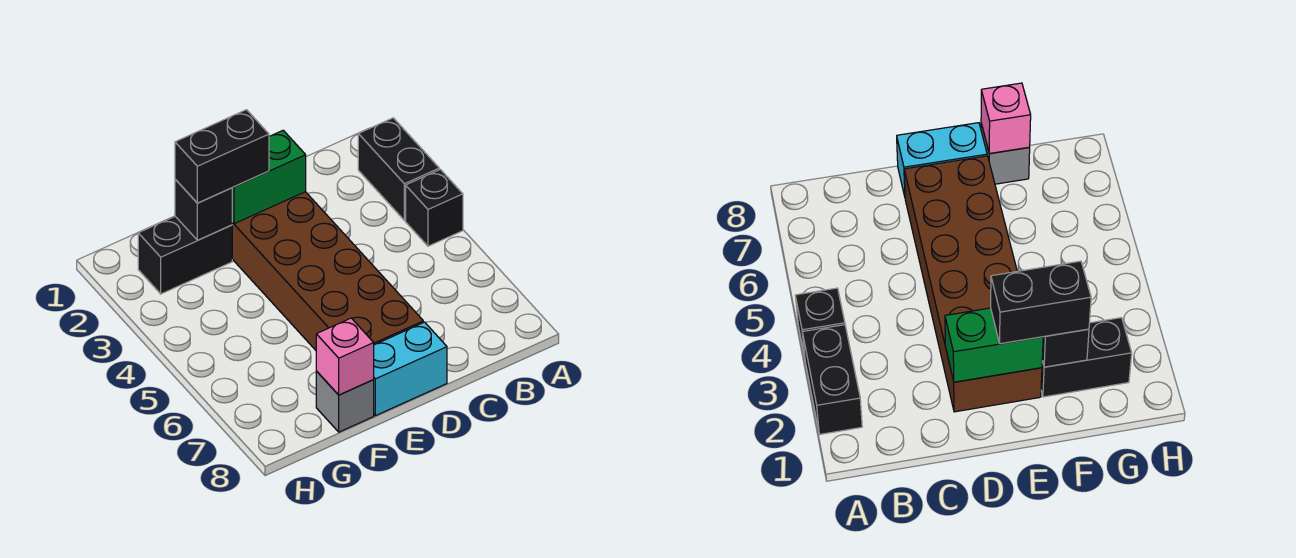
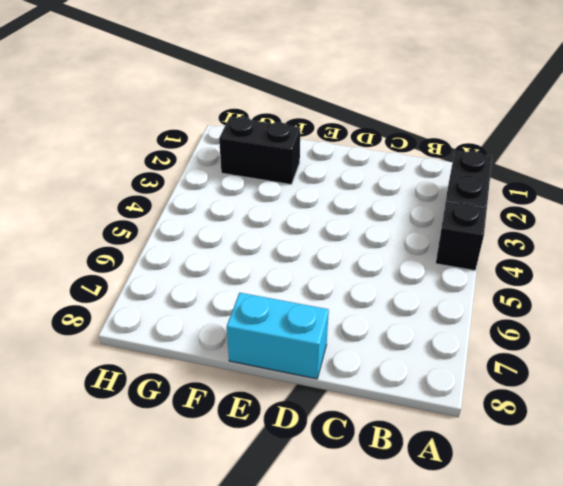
none -> brown 2x6 brick [232,192,423,350]
none -> grey 1x1 brick [316,371,374,432]

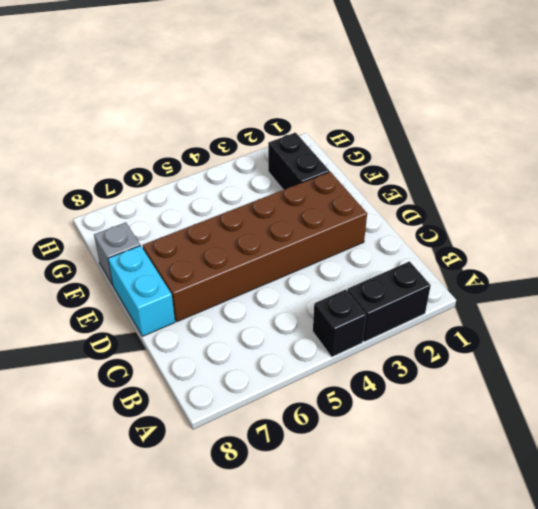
none -> green 1x2 brick [232,130,306,224]
none -> black 1x1 brick [175,179,232,240]

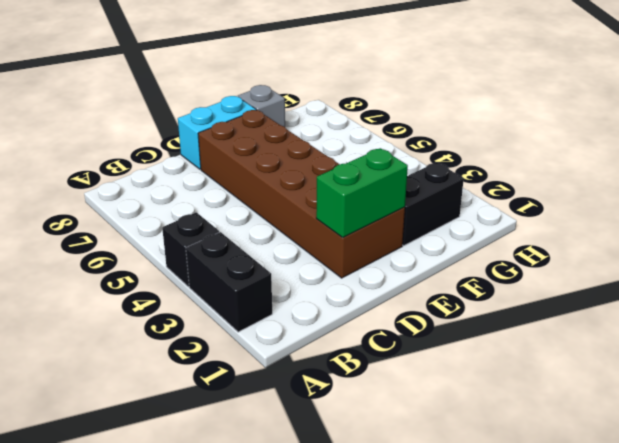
none -> black 1x1 brick [175,179,232,240]
none -> pink 1x1 brick [316,318,374,395]

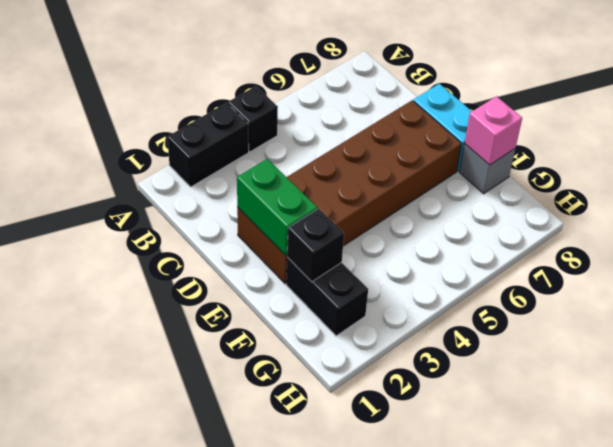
none -> black 1x2 brick [175,110,269,203]

